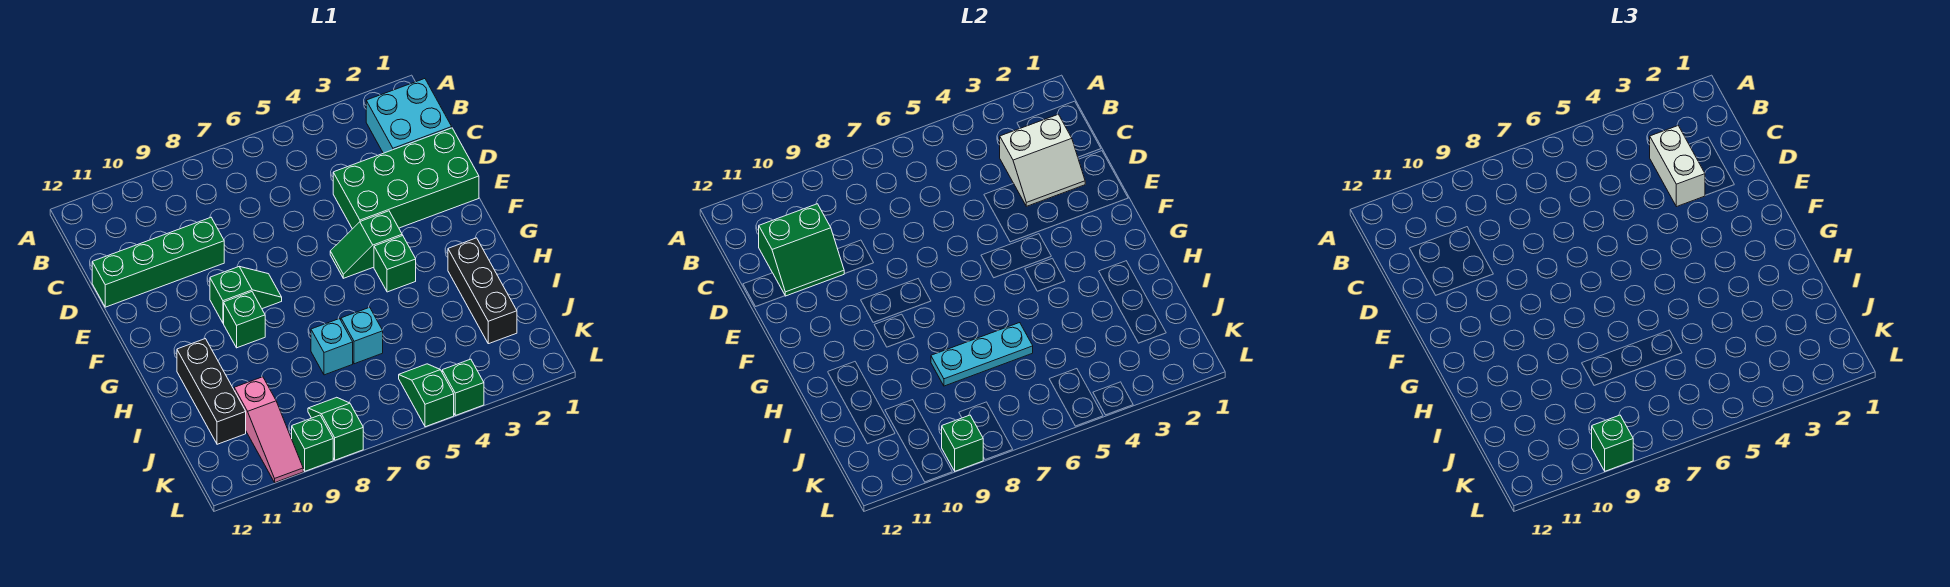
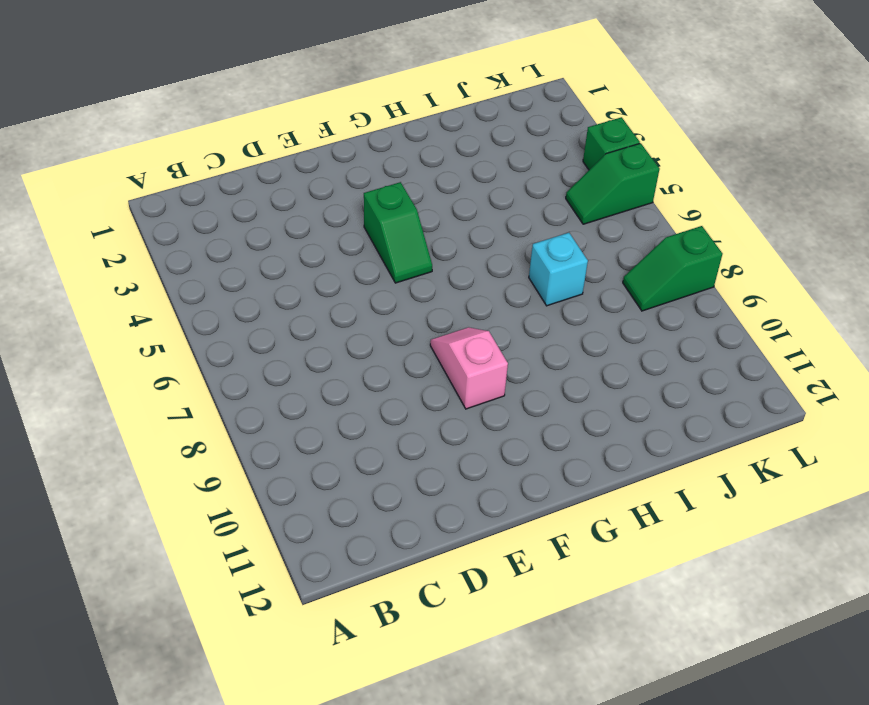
pink 1x2 slope [430,327,508,409] -> green 1x2 slope [210,267,282,323]
none -> cyan 2x2 brick [366,79,452,153]
none -> green 2x4 brick [333,128,479,229]
none -> green 1x4 brick [92,217,224,307]

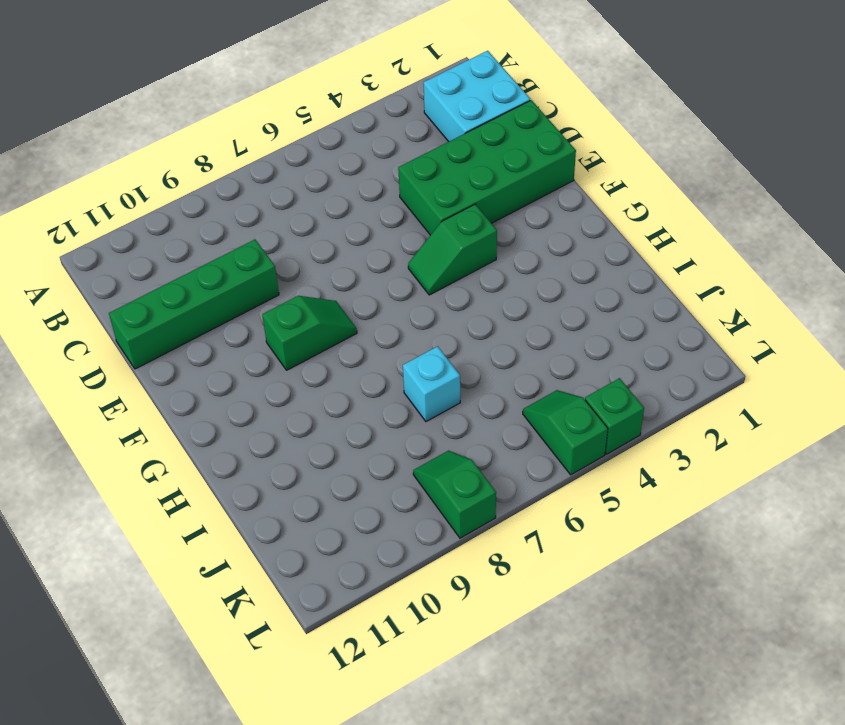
none -> green 1x1 brick [374,235,416,292]
none -> green 1x1 brick [224,292,265,348]
none -> black 1x3 brick [448,238,517,344]

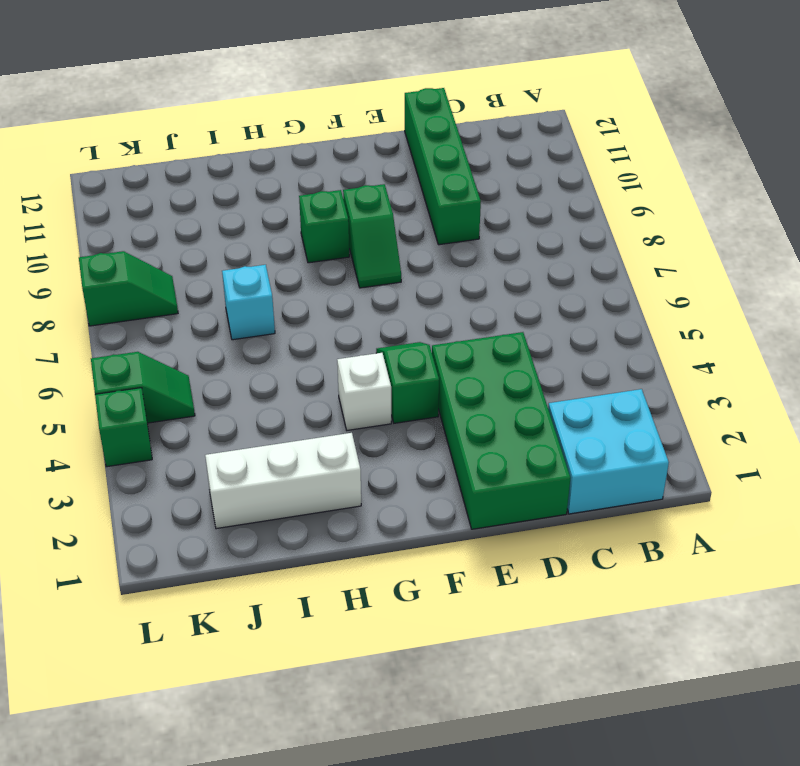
white 1x1 brick [337,353,391,430] -> green 1x1 brick [374,235,416,292]
white 1x3 brick [205,433,361,529] -> black 1x3 brick [448,238,517,344]
none -> black 1x3 brick [177,339,246,444]
none -> cyan 1x1 brick [341,307,383,364]
none -> pink 1x3 slope [234,377,303,482]

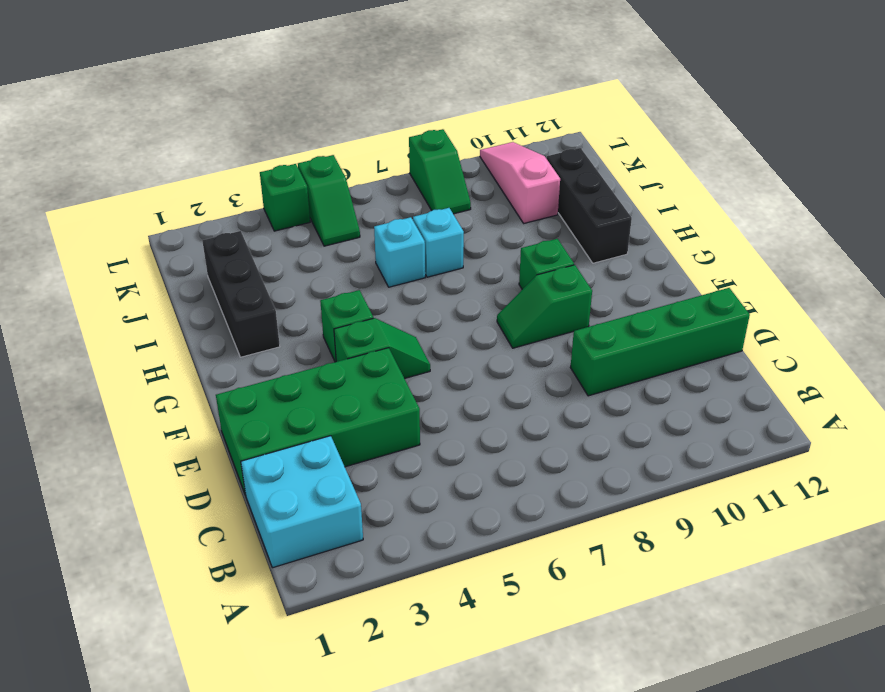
none -> green 1x1 brick [292,415,333,471]
none -> white 2x2 slope [1000,114,1085,206]
none -> green 2x2 slope [759,204,844,296]

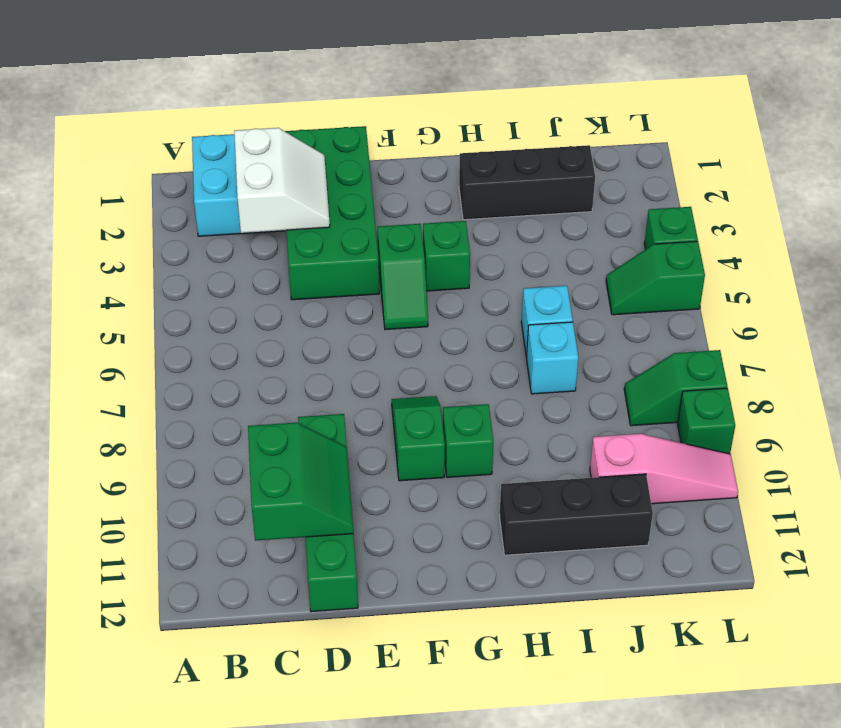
none -> cyan 1x3 plate [931,323,1033,386]
none -> green 1x1 brick [942,415,983,471]
none -> white 1x2 brick [1650,126,1705,207]

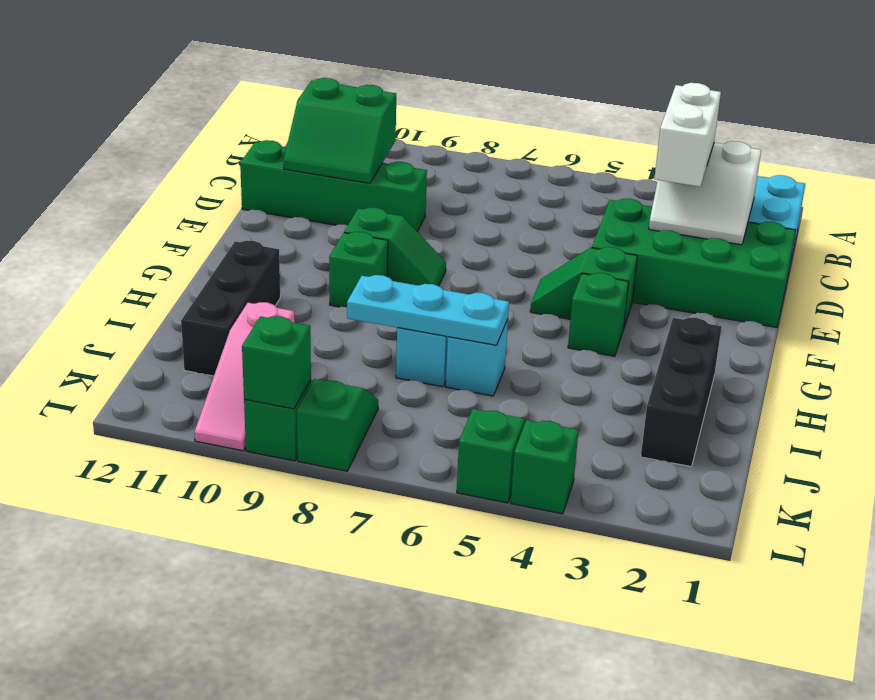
none -> green 1x1 brick [1592,415,1633,471]

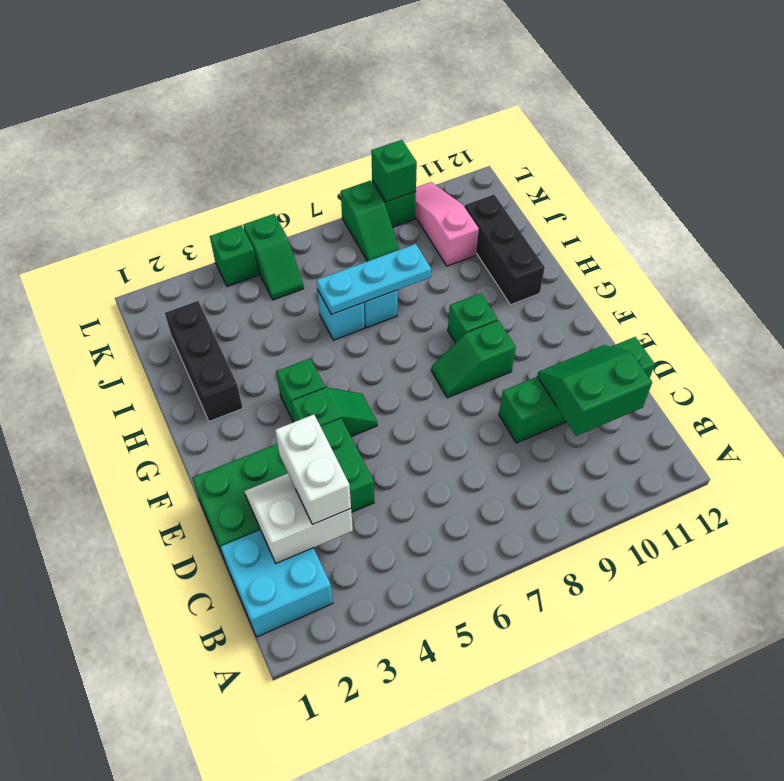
none -> green 1x1 brick [1592,415,1633,471]

